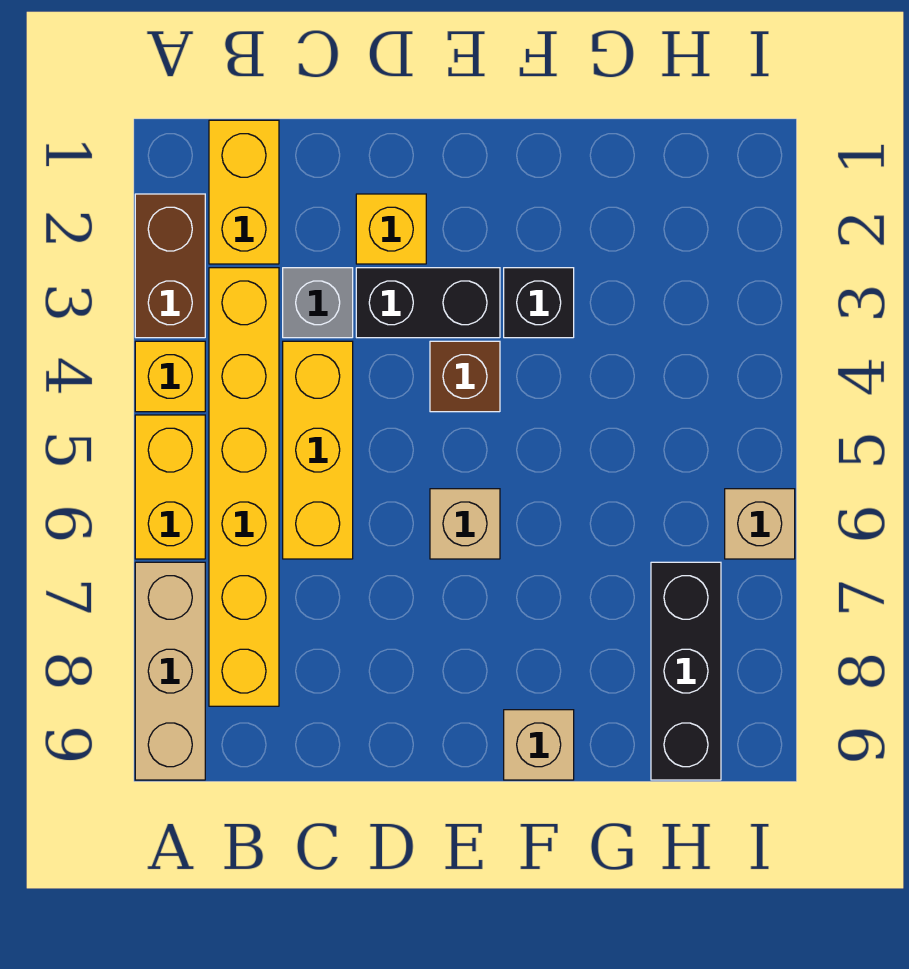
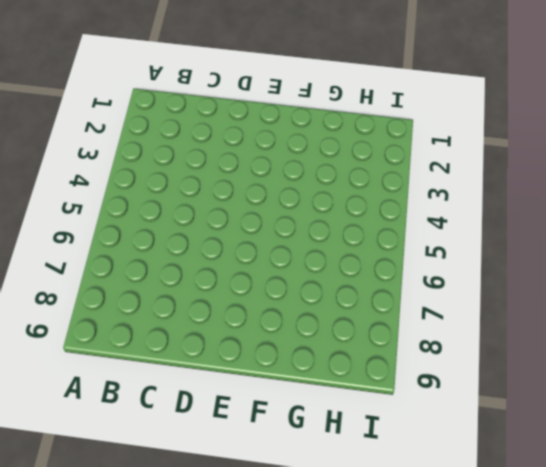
none -> brown 1x2 brick [135,194,205,338]
none -> yellow 1x1 brick [135,341,205,412]
none -> yellow 1x2 brick [135,415,205,559]

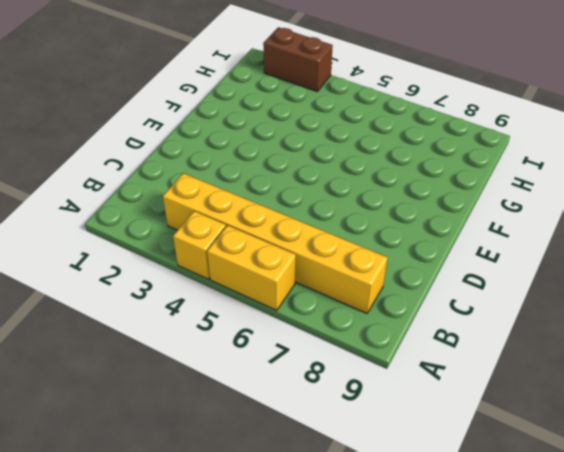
brown 1x2 brick [263,27,333,91] -> brown 1x2 brick moved to [135,194,205,338]
none -> tan 1x3 brick [135,562,205,780]
none -> yellow 1x2 brick [209,120,279,264]
none -> grey 1x1 brick [283,268,353,338]

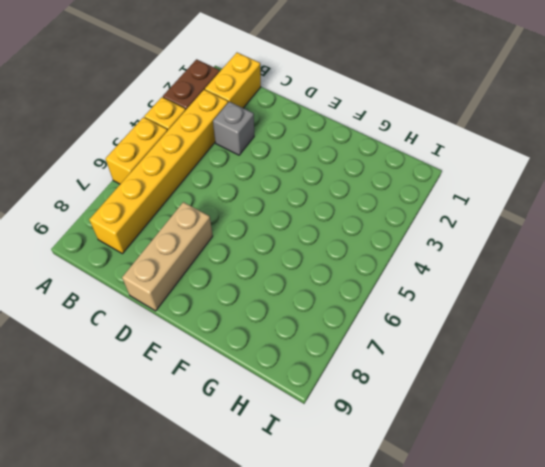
tan 1x3 brick [122,202,213,311] -> tan 1x3 brick moved to [135,562,205,780]
none -> yellow 1x3 brick [283,341,353,559]
none -> yellow 1x1 brick [356,194,426,264]
none -> black 1x2 brick [356,268,500,338]

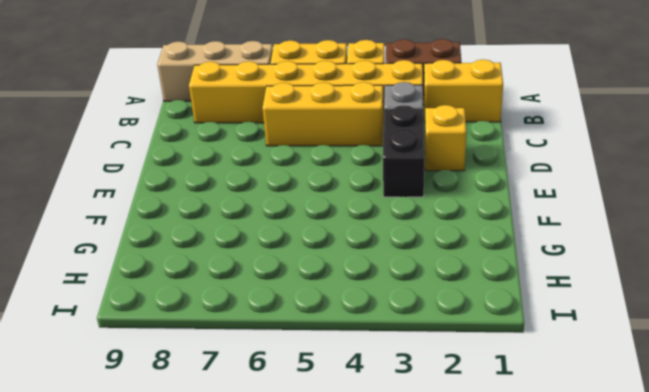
none -> brown 1x1 brick [430,341,500,412]
none -> tan 1x1 brick [430,489,500,559]
none -> black 1x1 brick [504,268,574,338]

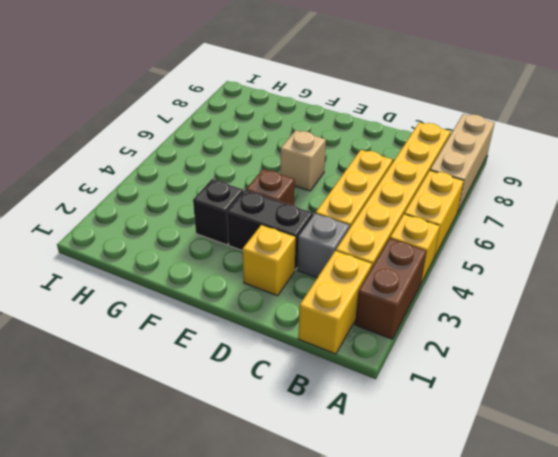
none -> tan 1x1 brick [504,710,574,780]
none -> black 1x3 brick [651,562,721,780]
none -> tan 1x1 brick [725,489,795,559]

